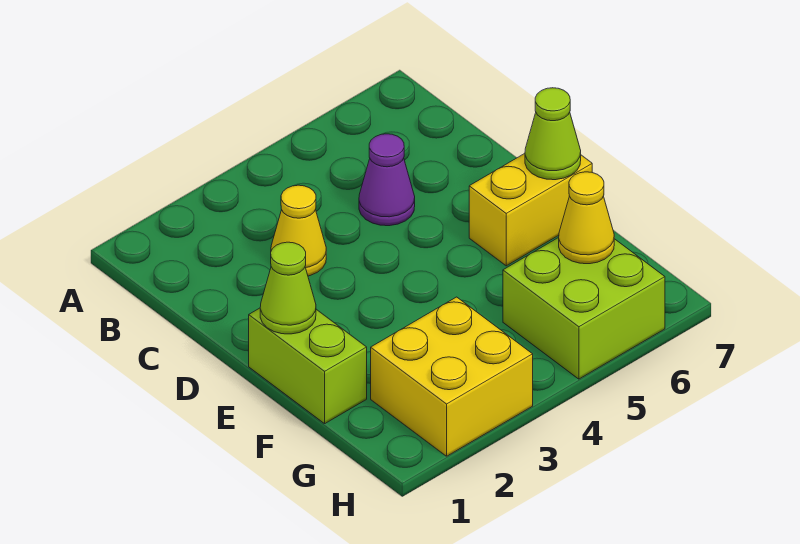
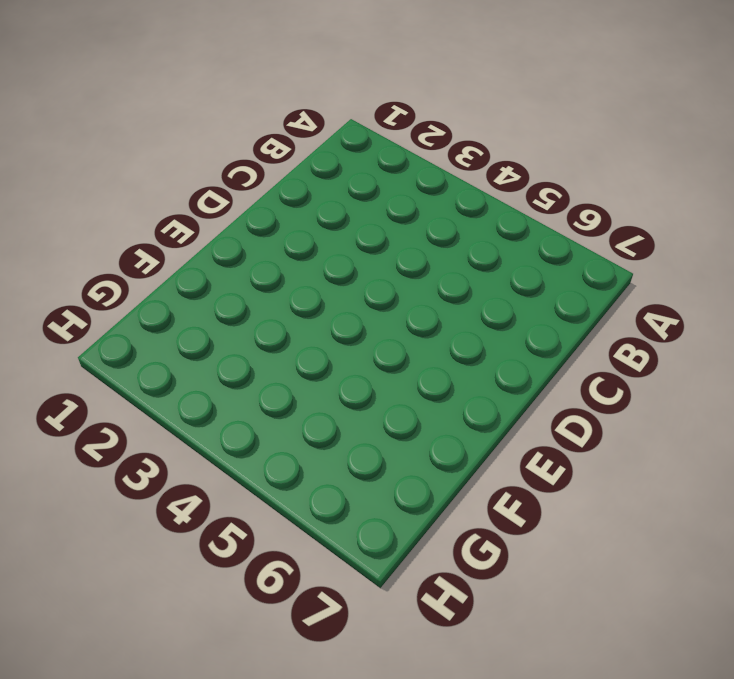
none -> yellow 1x1 cone [271,185,326,276]
none -> purple 1x1 cone [359,134,415,226]

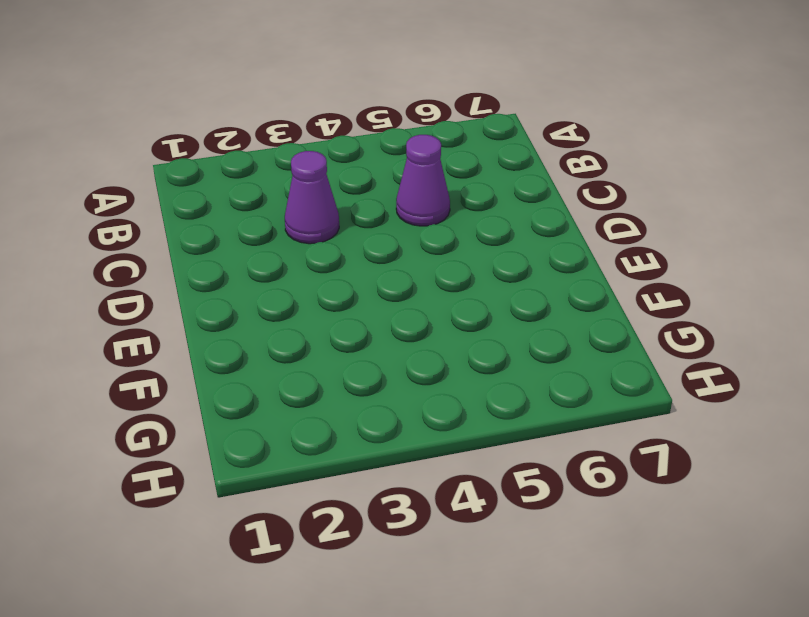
purple 1x1 cone [285,151,339,244] -> yellow 1x1 cone [271,185,326,276]
none -> lime 1x2 brick [249,308,367,424]
none -> yellow 1x2 brick [469,154,592,266]

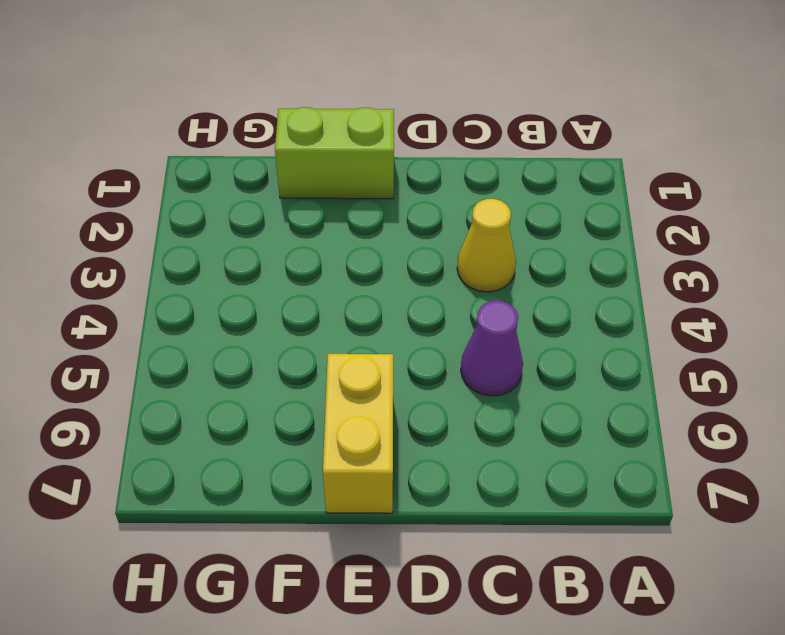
none -> yellow 2x2 brick [371,297,533,456]
none -> lime 2x2 brick [503,237,665,379]

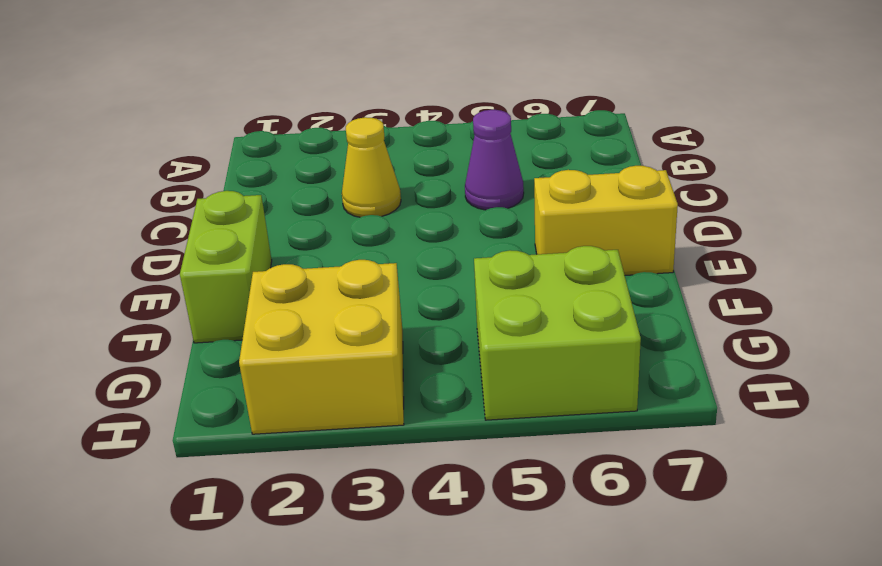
none -> lime 1x1 cone [260,242,316,334]
none -> lime 1x1 cone [525,88,581,180]

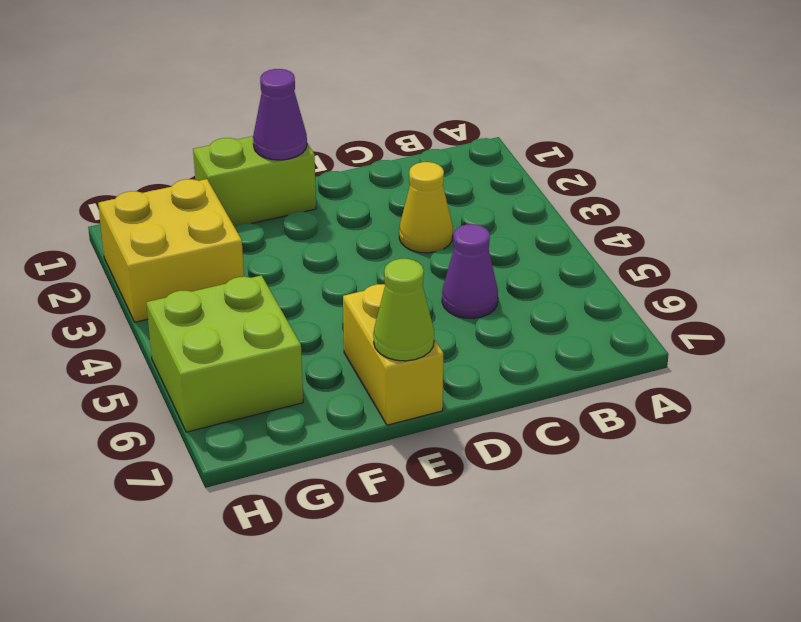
purple 1x1 cone [253,69,307,160] -> lime 1x1 cone [260,242,316,334]
none -> yellow 1x1 cone [559,172,614,264]

